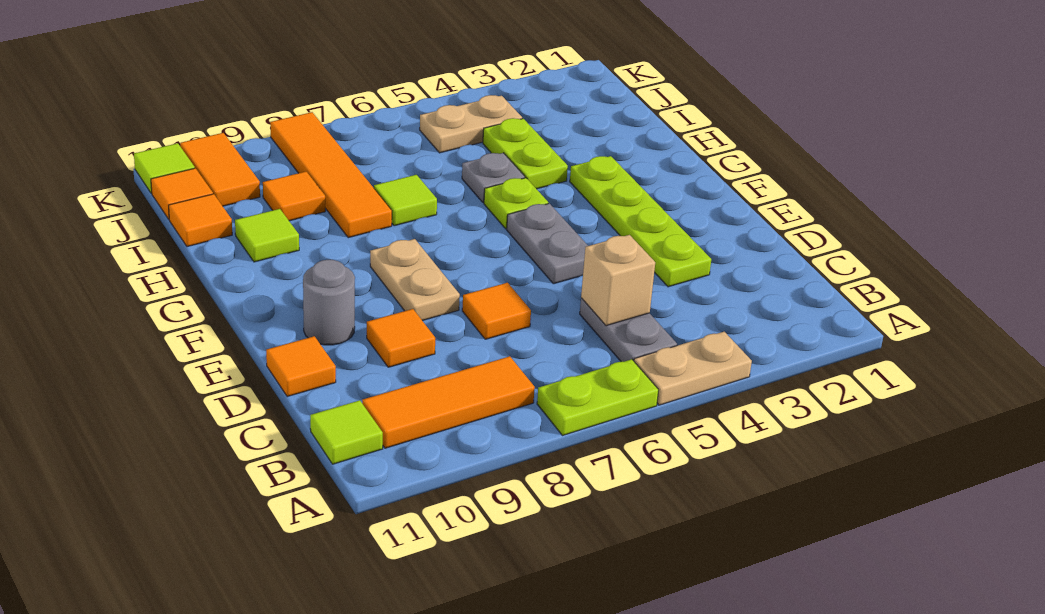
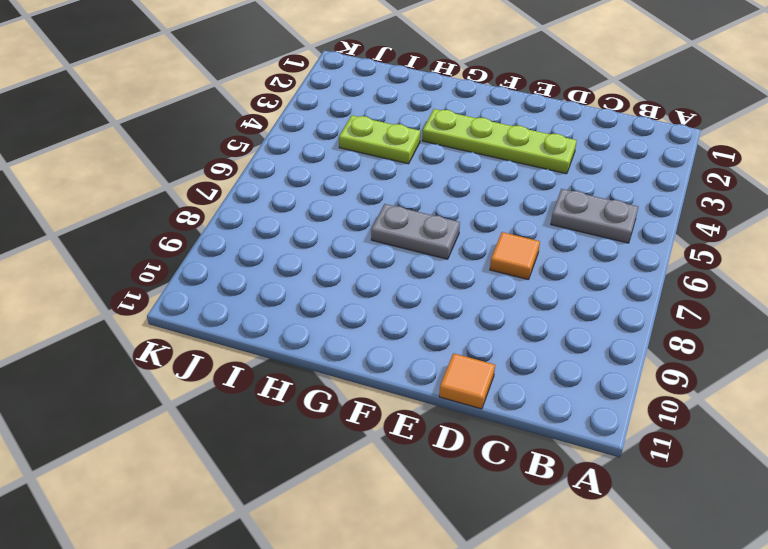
grey 1x2 plate [371,204,460,259] -> grey 1x2 plate moved to [507,203,588,284]
none -> tan 1x2 plate [634,332,752,405]
none -> lime 1x2 plate [537,359,659,436]
none -> orange 1x3 tile [362,356,535,448]

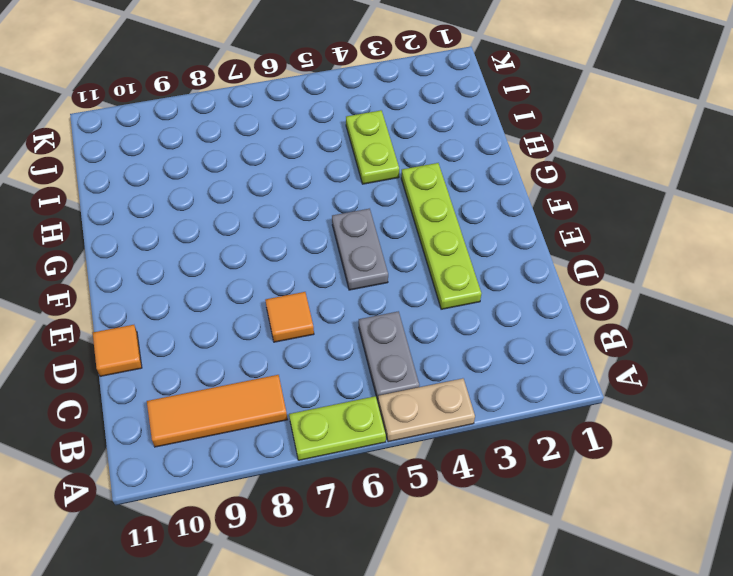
none -> lime 1x1 tile [310,400,383,464]
none -> orange 1x1 tile [367,309,435,367]
none -> tan 1x2 plate [370,239,460,321]

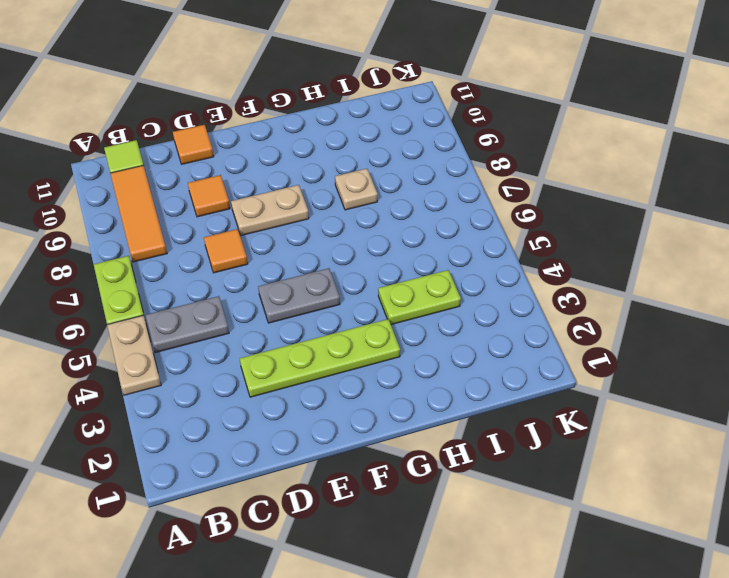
tan 1x1 plate [335,169,378,210] -> orange 1x4 tile [270,112,392,238]
none -> grey 1x1 round brick [303,260,355,345]
none -> lime 1x1 plate [484,178,548,229]
none -> grey 1x1 plate [462,153,525,203]

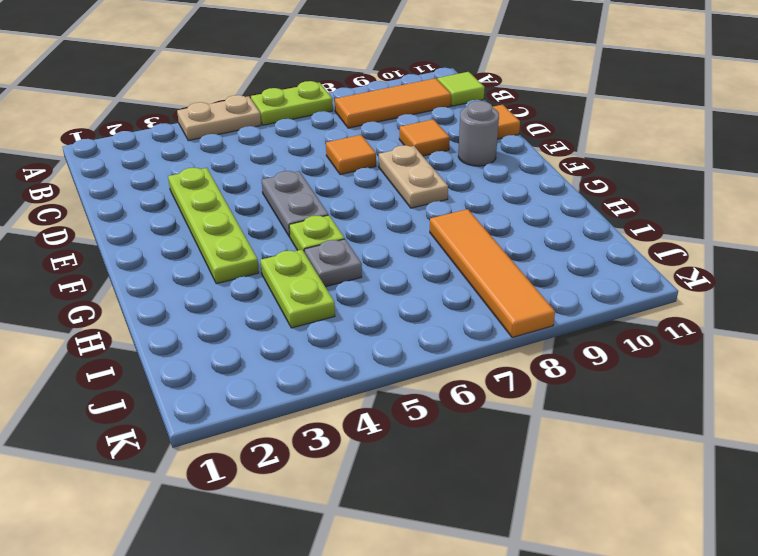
none -> grey 1x2 plate [580,298,677,362]
none -> lime 1x1 tile [374,175,437,226]
none -> lime 1x1 tile [235,209,299,262]

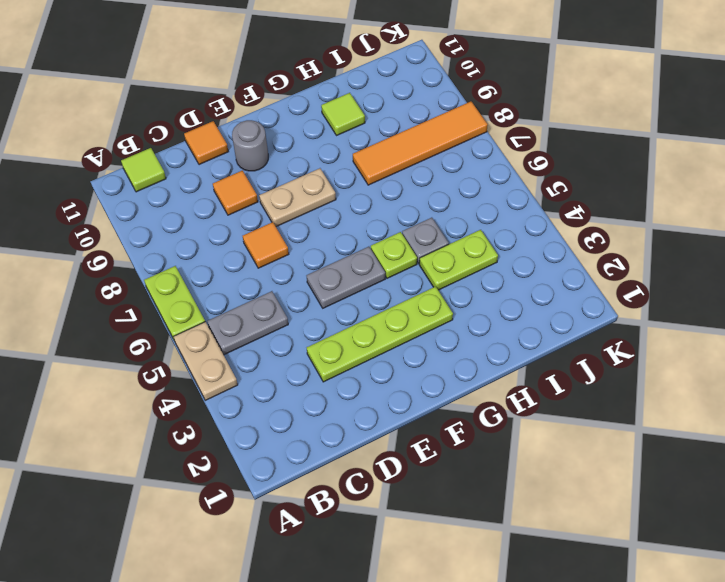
none -> orange 1x3 tile [362,356,535,448]
none -> lime 1x1 tile [374,175,437,226]
none -> orange 1x1 tile [263,172,325,221]

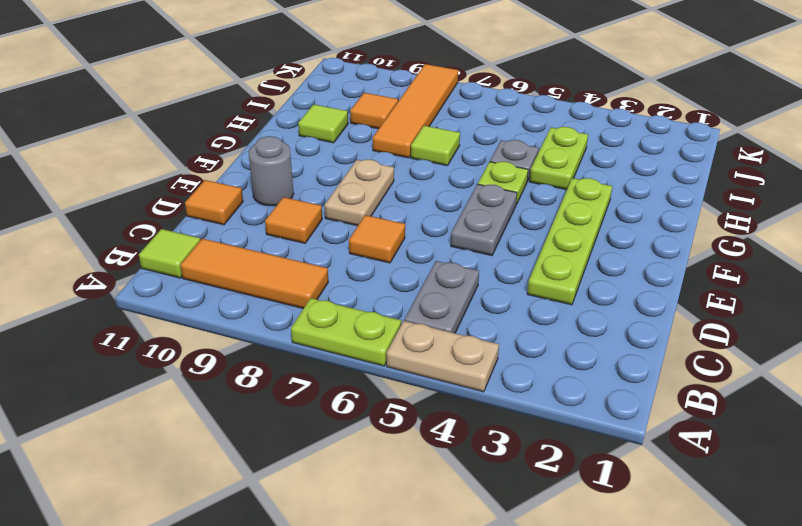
none -> orange 1x1 tile [169,194,232,247]
none -> tan 1x2 plate [420,95,522,153]
none -> orange 1x2 tile [180,133,260,206]

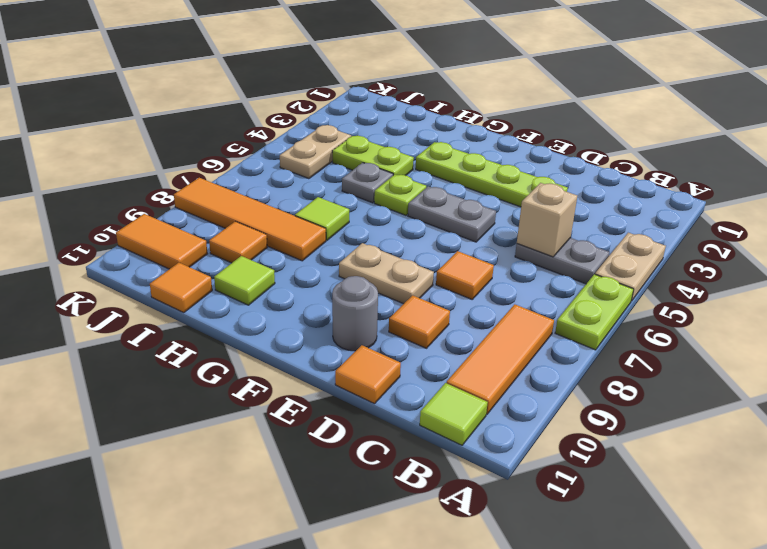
none -> orange 1x1 tile [151,168,213,219]
none -> lime 1x1 tile [134,143,195,193]

